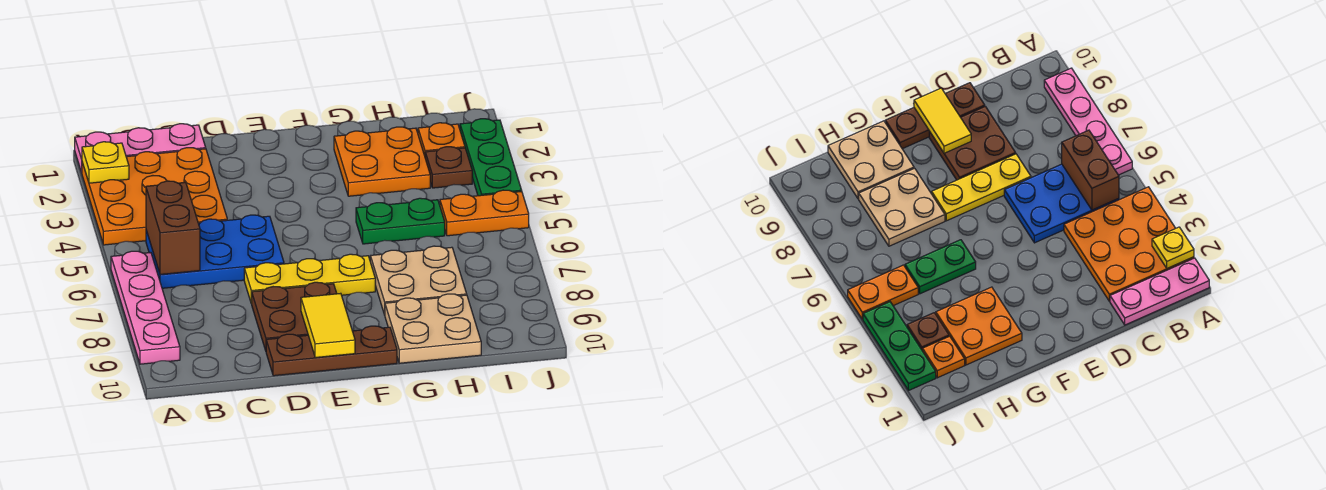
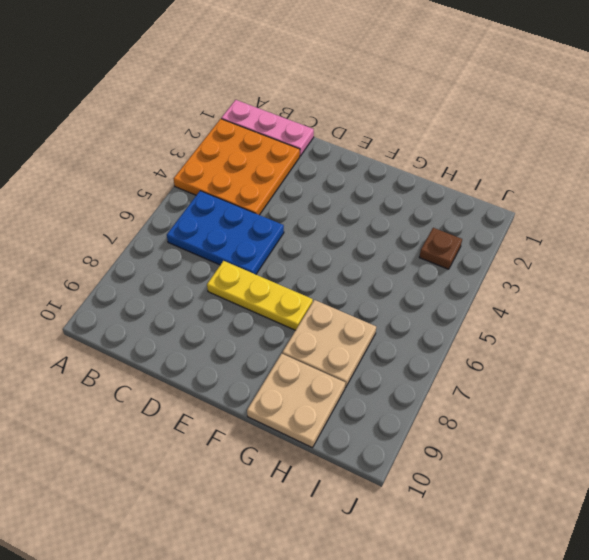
none -> pink 1x4 plate [111,251,180,364]
none -> brown 2x2 plate [252,282,337,351]
none -> brown 1x3 plate [266,326,397,376]

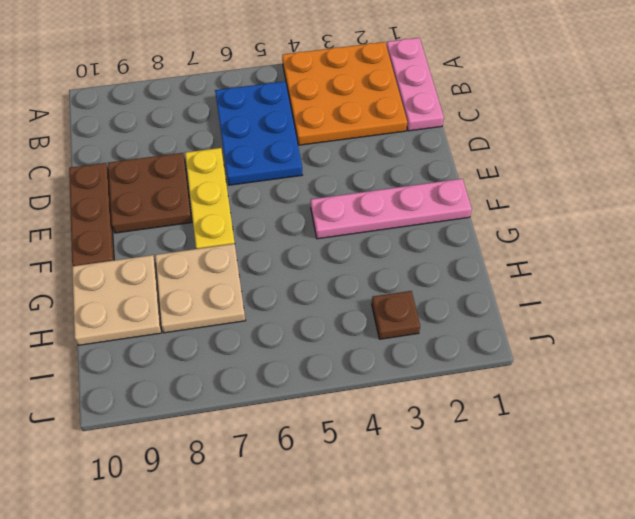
pink 1x4 plate [311,179,472,239] -> pink 1x4 plate moved to [111,251,180,364]
none -> orange 2x2 plate [334,127,430,196]
none -> green 1x2 plate [356,198,445,244]
none -> orange 1x1 plate [418,123,465,156]

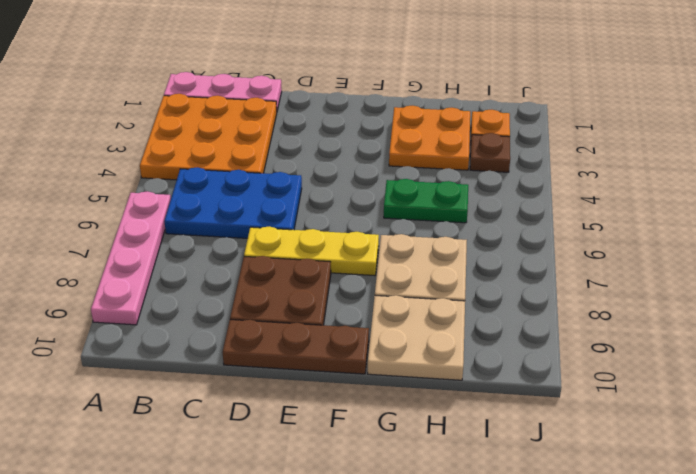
none -> orange 1x2 plate [440,190,529,236]
none -> green 1x3 plate [460,119,522,196]
none -> yellow 1x1 plate [82,142,129,183]

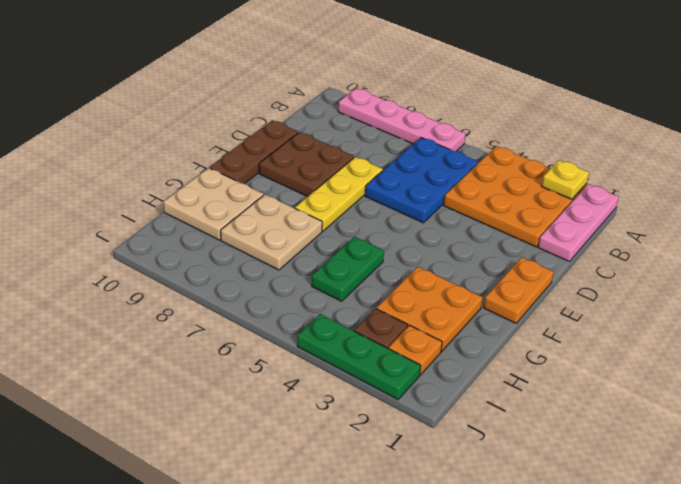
orange 1x2 plate [484,257,554,323] -> orange 1x2 plate moved to [440,190,529,236]
none -> brown 1x2 brick [146,181,200,274]
none -> yellow 1x2 tile [301,293,355,358]

